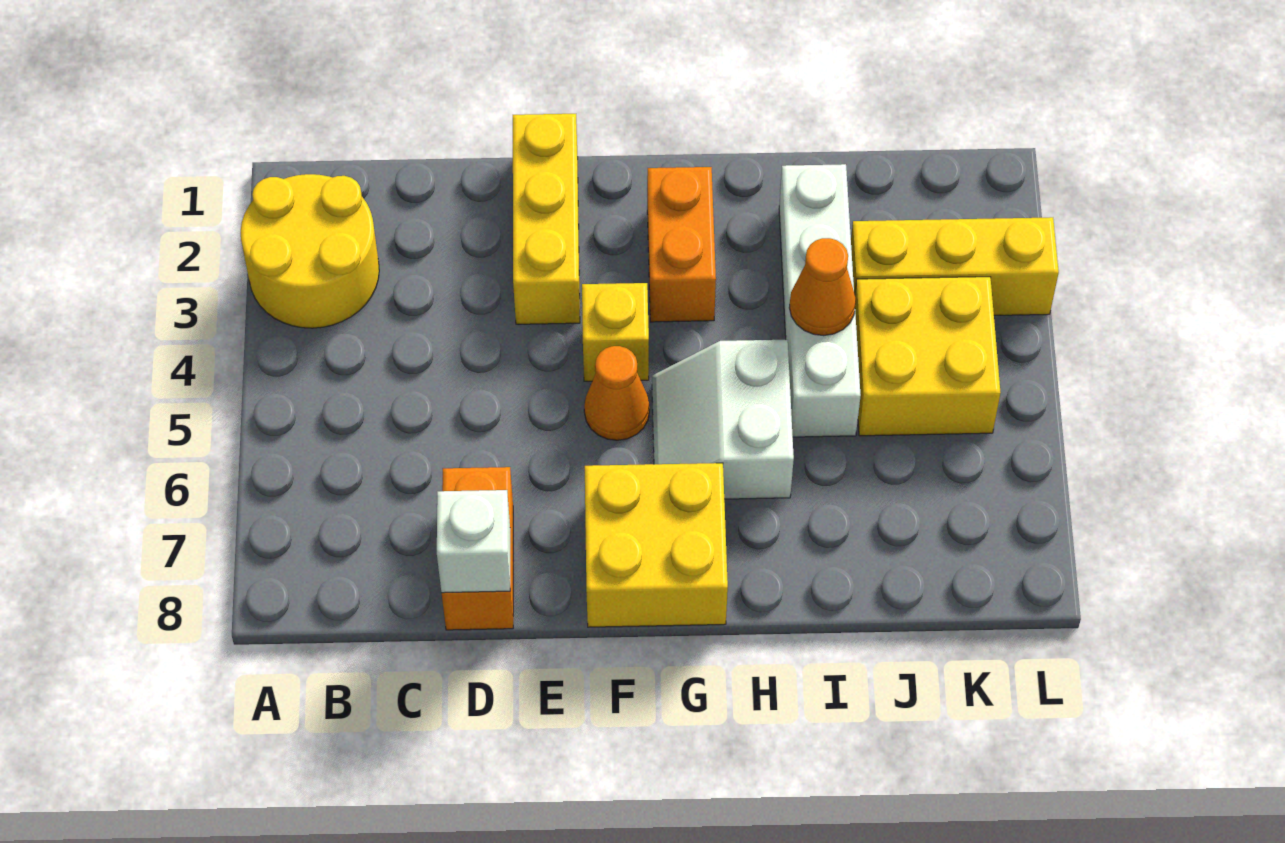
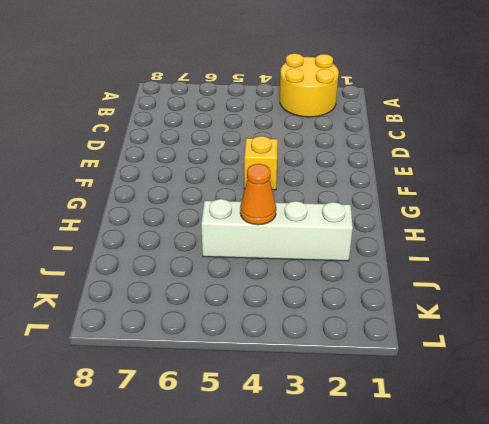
none -> orange 1x2 brick [442,467,513,630]
none -> yellow 1x3 brick [513,114,580,324]
none -> orange 1x1 cone [584,346,649,440]

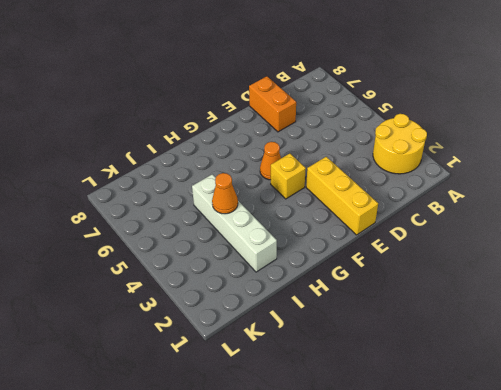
none -> yellow 2x2 brick [585,463,728,627]
none -> orange 1x2 brick [647,167,716,322]
none -> white 2x2 slope [652,340,794,499]

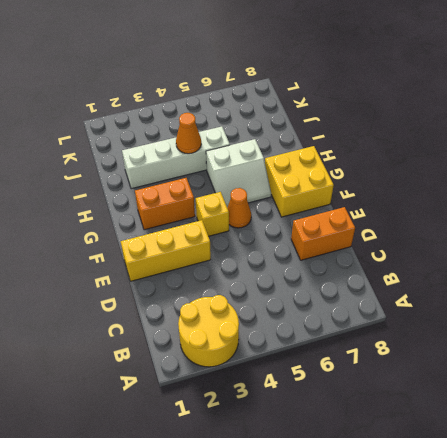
none -> yellow 1x3 brick [851,217,1059,315]
none -> yellow 2x2 brick [855,277,1001,436]
none -> white 1x1 brick [437,490,510,593]

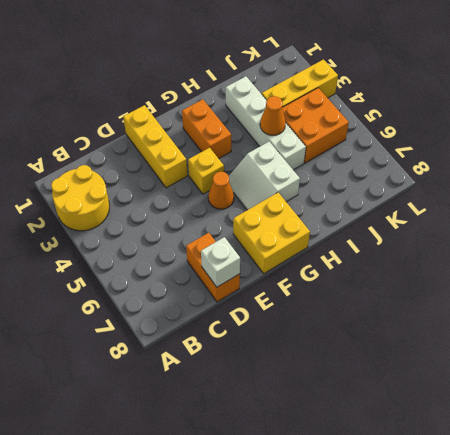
orange 2x2 brick [282,88,349,163] -> yellow 2x2 brick [855,277,1001,436]

